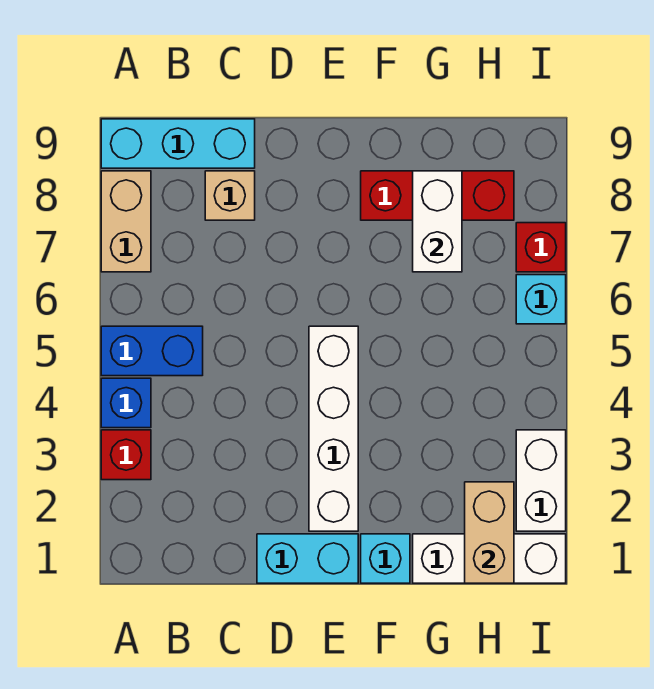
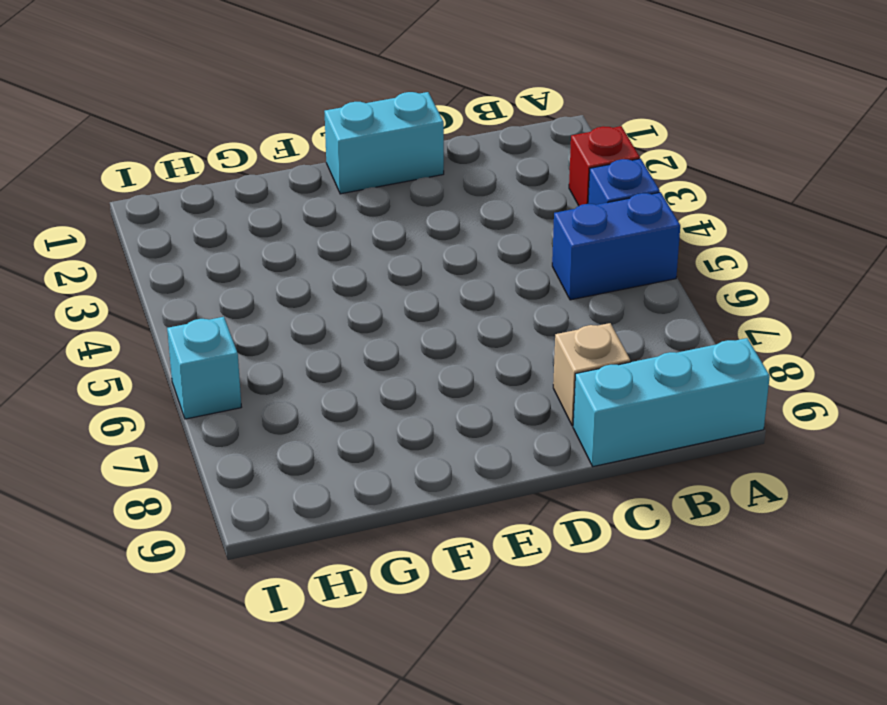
none -> tan 1x2 brick [101,171,151,272]
none -> white 1x4 brick [309,326,358,531]
none -> cyan 1x1 brick [361,534,410,583]

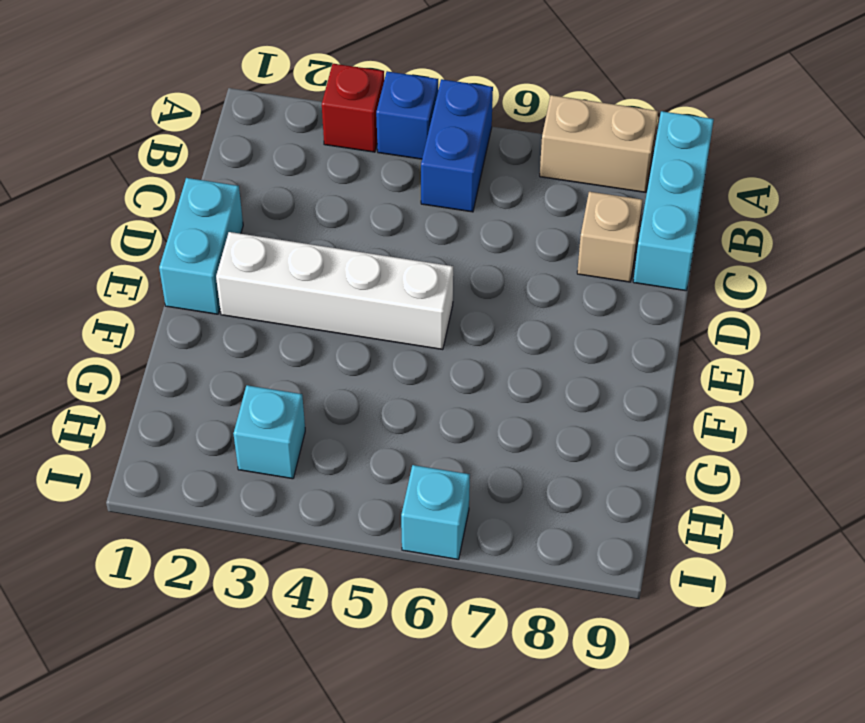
cyan 1x1 brick [233,385,305,479] -> cyan 1x1 brick moved to [361,534,410,583]
none -> red 1x3 brick [361,171,514,220]
none -> white 1x3 brick [413,534,566,583]
none -> white 1x2 brick [516,430,566,531]

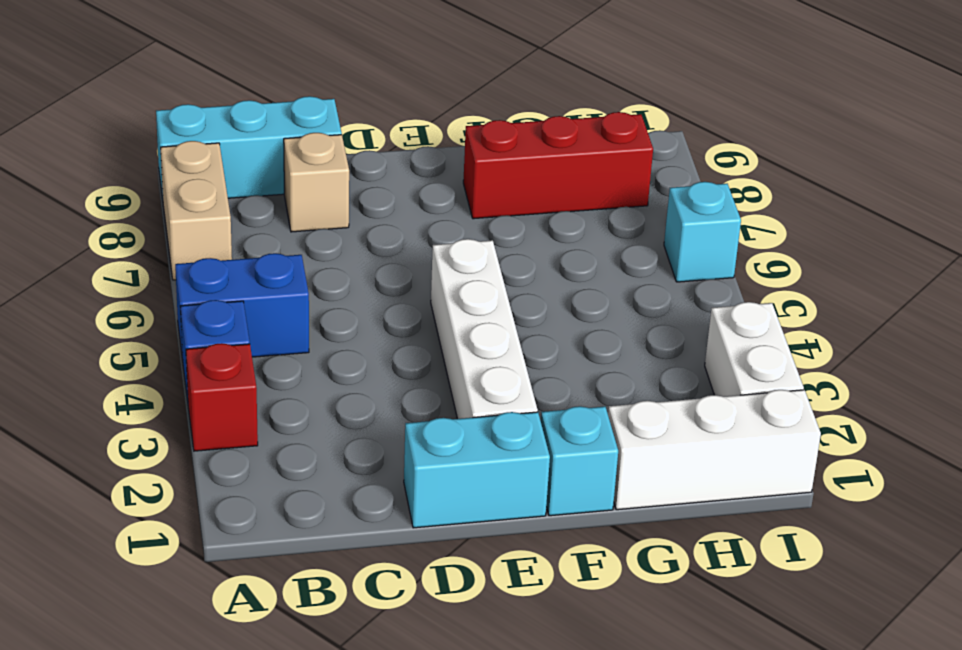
none -> red 1x1 brick [516,223,566,272]
none -> white 1x2 brick [413,171,462,272]
none -> tan 1x2 brick [465,482,514,583]

